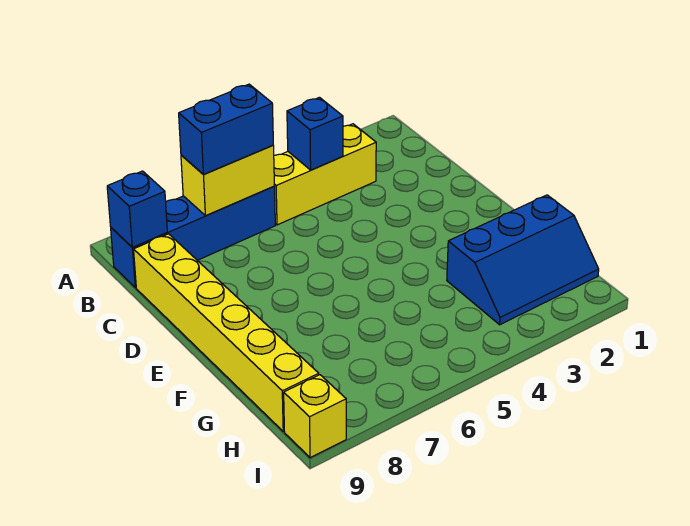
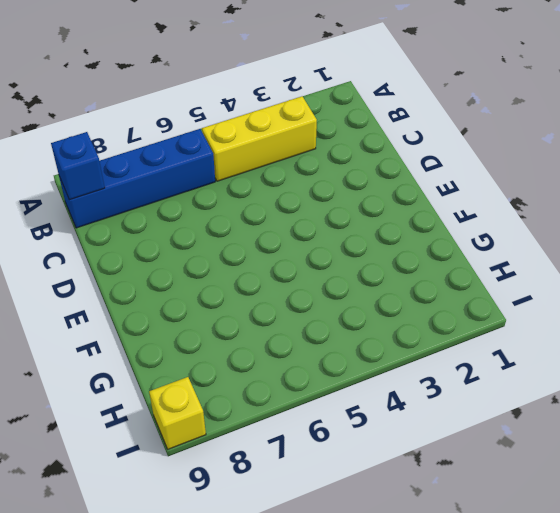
none -> yellow 1x6 brick [134,234,319,431]
none -> blue 2x3 slope [447,195,599,325]

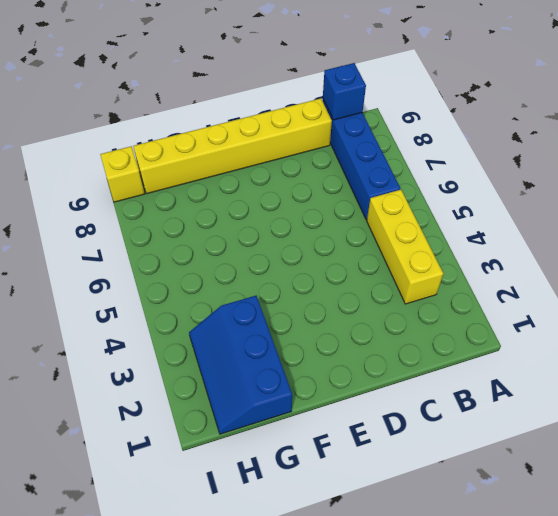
none -> blue 1x1 brick [287,97,343,170]
none -> yellow 1x2 brick [181,145,274,216]

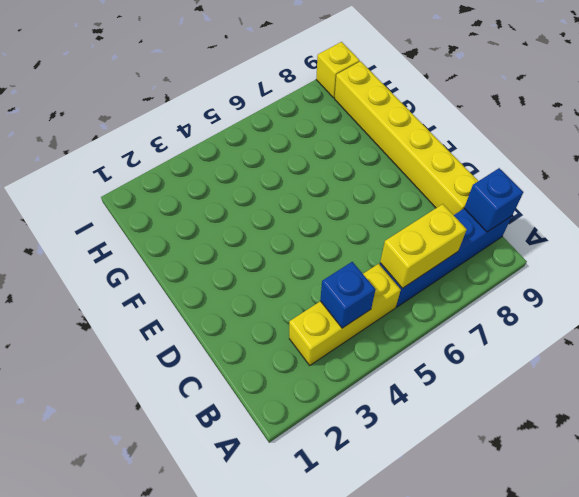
none -> blue 2x3 slope [447,195,599,325]
none -> blue 1x2 brick [179,84,273,174]

